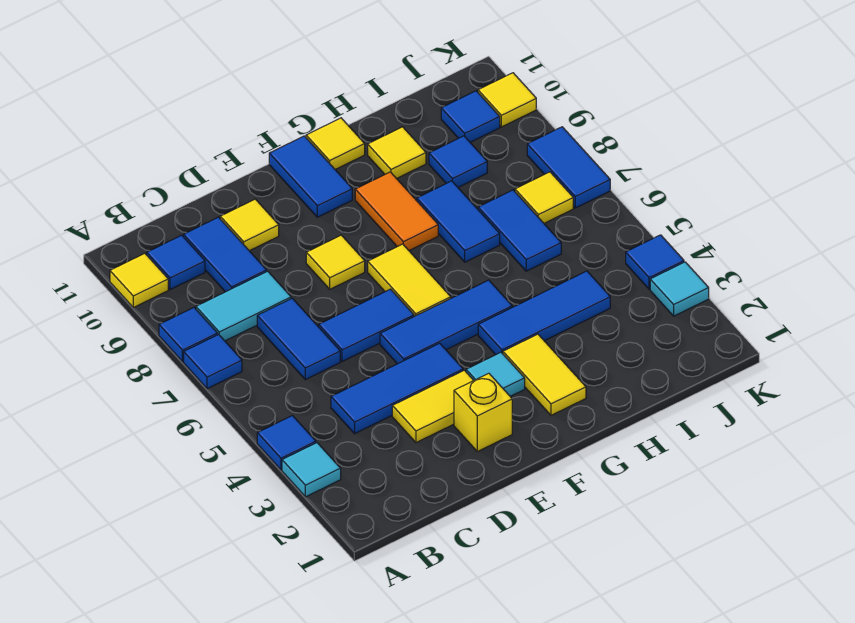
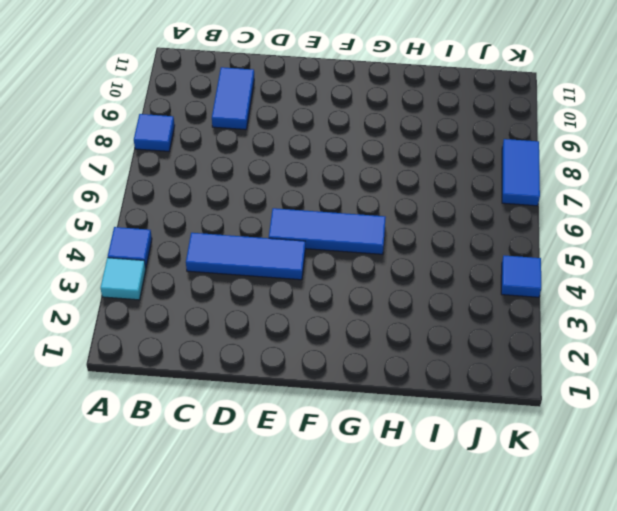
none -> blue 1x1 tile [184,334,242,389]
none -> yellow 1x1 tile [110,253,168,308]
none -> cyan 1x2 tile [196,271,291,341]
none -> blue 1x1 tile [147,235,205,290]

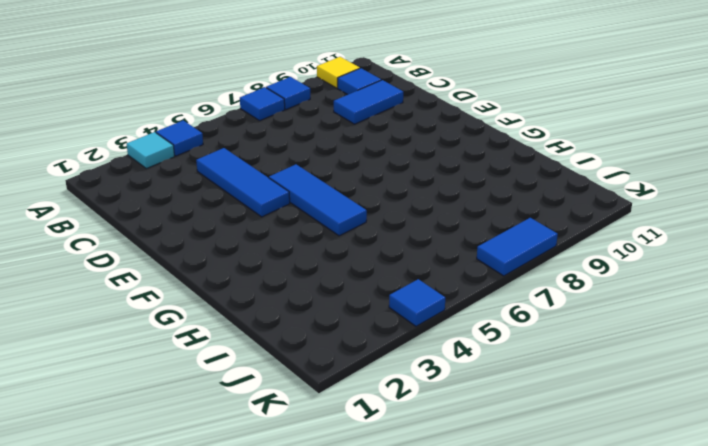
none -> cyan 1x2 tile [196,271,291,341]
none -> blue 1x2 tile [257,298,340,380]
none -> yellow 1x2 tile [392,370,474,443]
none -> blue 1x2 tile [319,289,414,362]

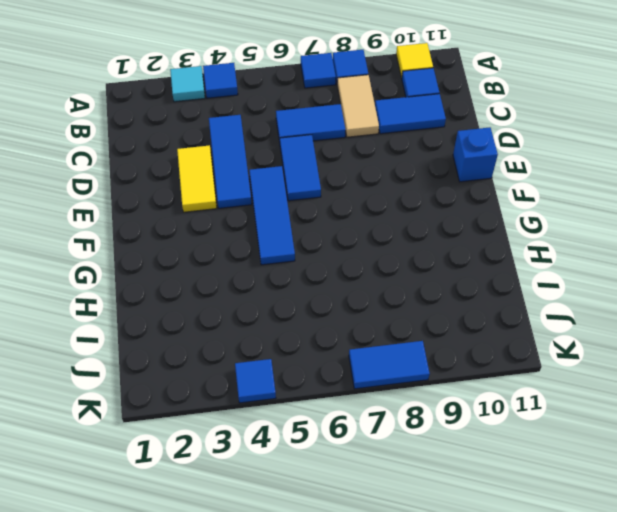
tan 1x2 tile [337,75,379,137] -> cyan 1x2 tile [196,271,291,341]
blue 1x1 brick [453,127,498,182] -> none
none -> yellow 1x1 tile [220,199,279,251]
none -> yellow 1x1 brick [454,373,512,452]
none -> yellow 1x1 tile [306,235,365,289]
none -> cyan 1x1 tile [466,352,525,396]

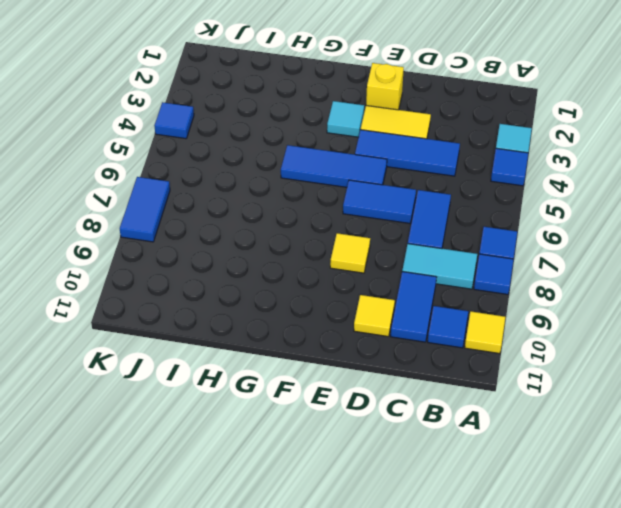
none -> yellow 1x2 tile [368,244,451,316]
none -> blue 1x2 tile [269,136,352,217]
none -> yellow 1x2 tile [503,334,586,415]
none -> blue 1x3 tile [478,271,610,355]

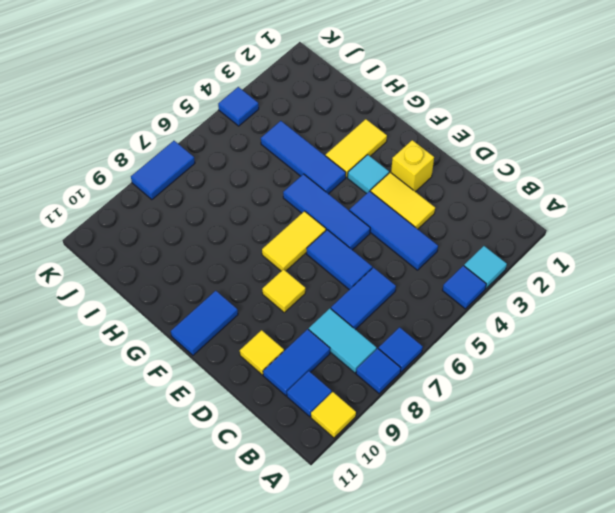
none -> orange 1x2 tile [355,172,438,250]
none -> yellow 1x1 tile [306,118,365,169]
none -> blue 1x2 tile [417,181,500,262]
none -> yellow 1x1 tile [368,127,426,179]

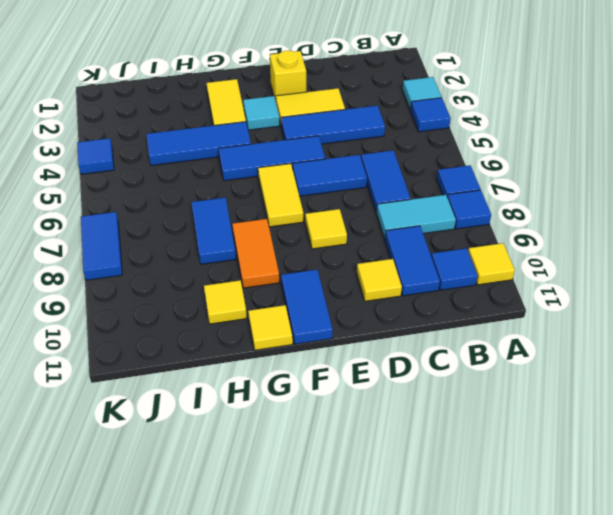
none -> blue 1x2 tile [478,190,561,271]
none -> blue 1x1 tile [429,136,487,187]
none -> yellow 1x1 tile [515,172,573,223]
none -> blue 1x1 tile [441,91,500,142]

